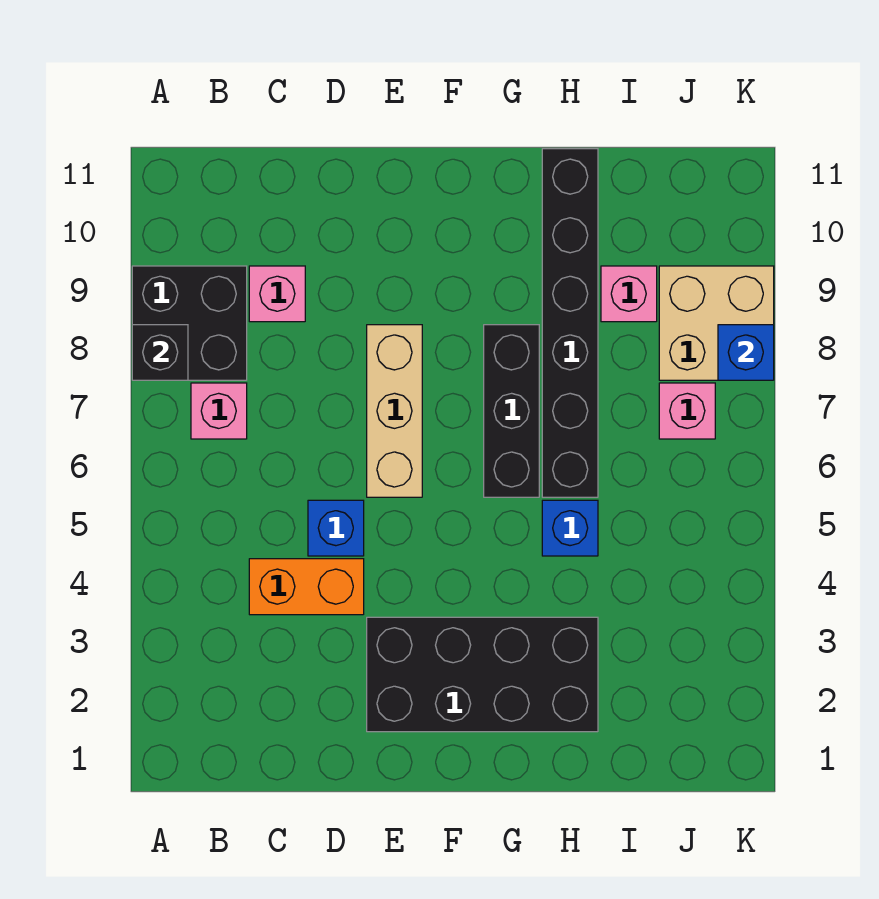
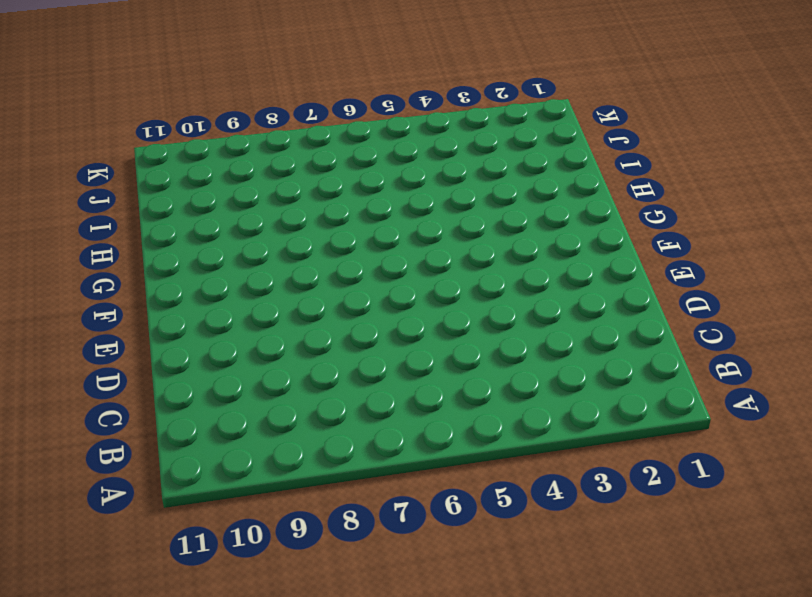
none -> black 2x2 brick [132,266,247,380]
none -> pink 1x1 brick [191,383,247,439]
none -> orange 1x2 brick [249,559,364,615]

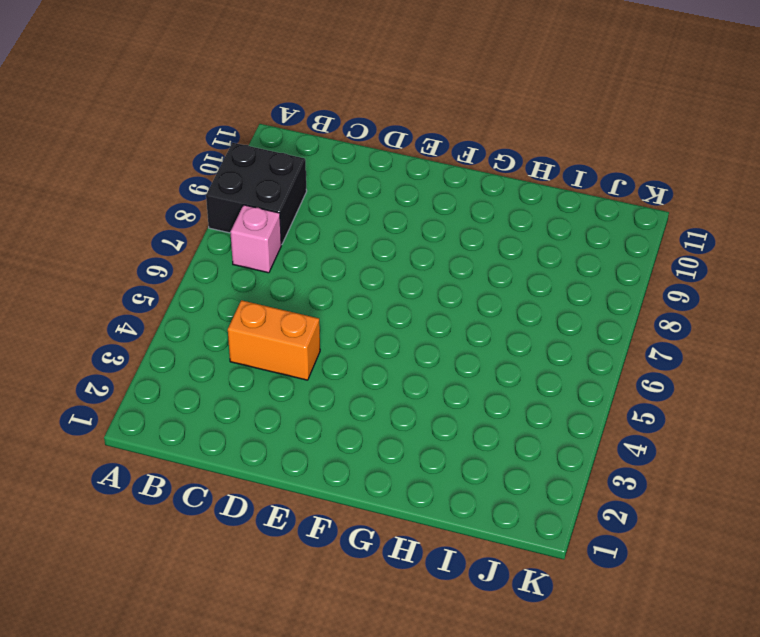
none -> pink 1x1 brick [249,266,305,322]
none -> blue 1x1 brick [308,500,364,556]
none -> black 2x4 brick [367,617,598,732]

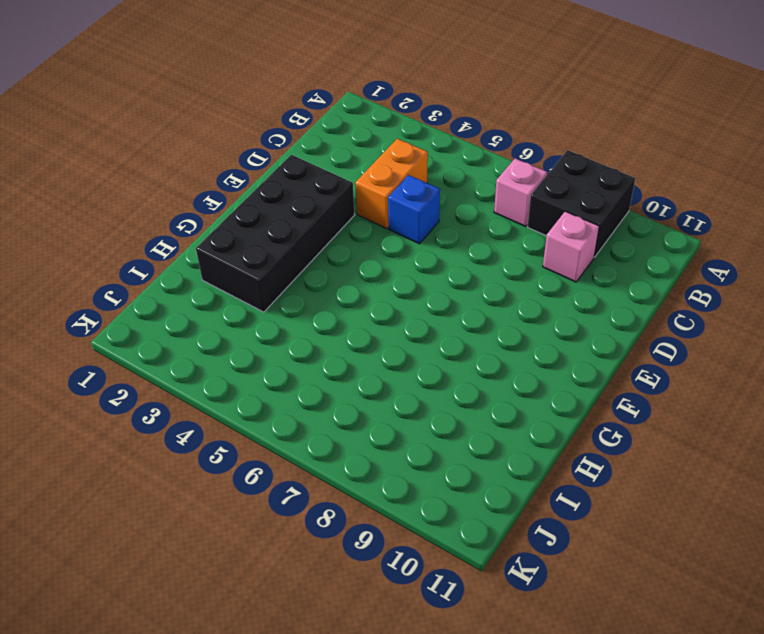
none -> tan 1x3 brick [367,325,422,497]
none -> black 1x3 brick [484,325,539,497]
none -> blue 1x1 brick [542,500,598,556]

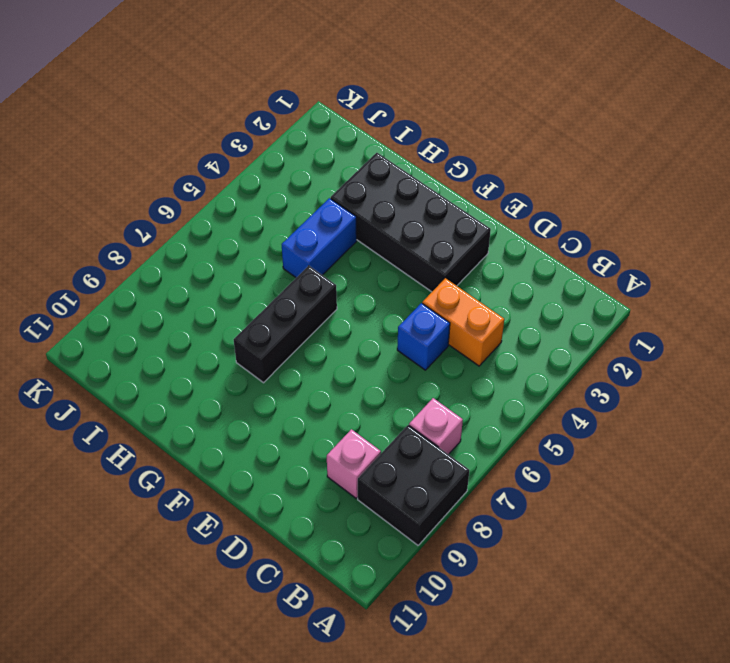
blue 1x2 brick [282,198,357,278] -> blue 1x1 brick [542,500,598,556]
none -> tan 1x3 brick [367,325,422,497]
none -> black 1x6 brick [542,149,598,497]
none -> pink 1x1 brick [601,266,657,322]

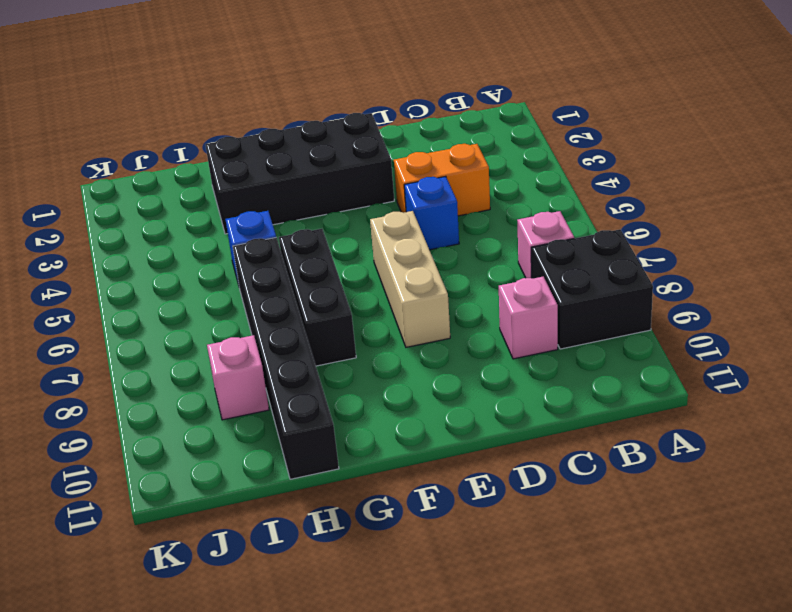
none -> pink 1x1 brick [659,383,715,439]
none -> tan 2x2 brick [659,266,774,380]
none -> black 1x1 brick [132,325,188,380]

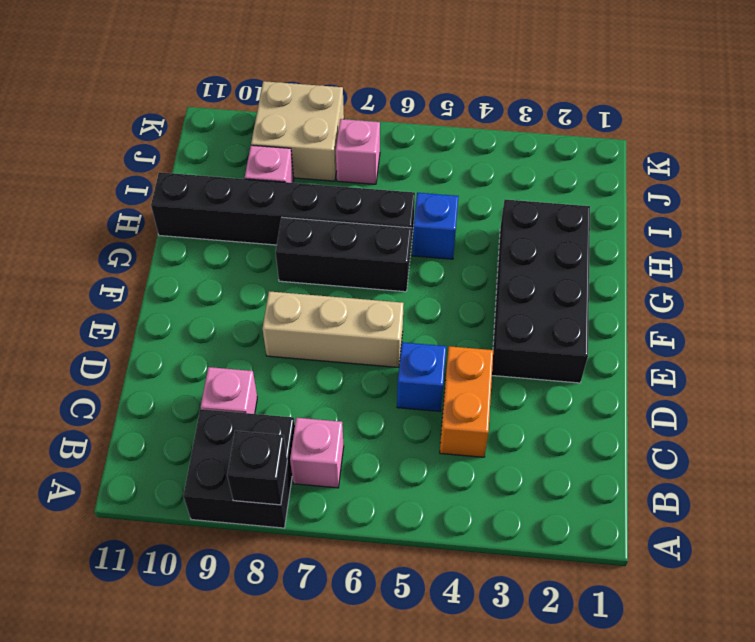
none -> blue 1x1 brick [718,325,774,380]

